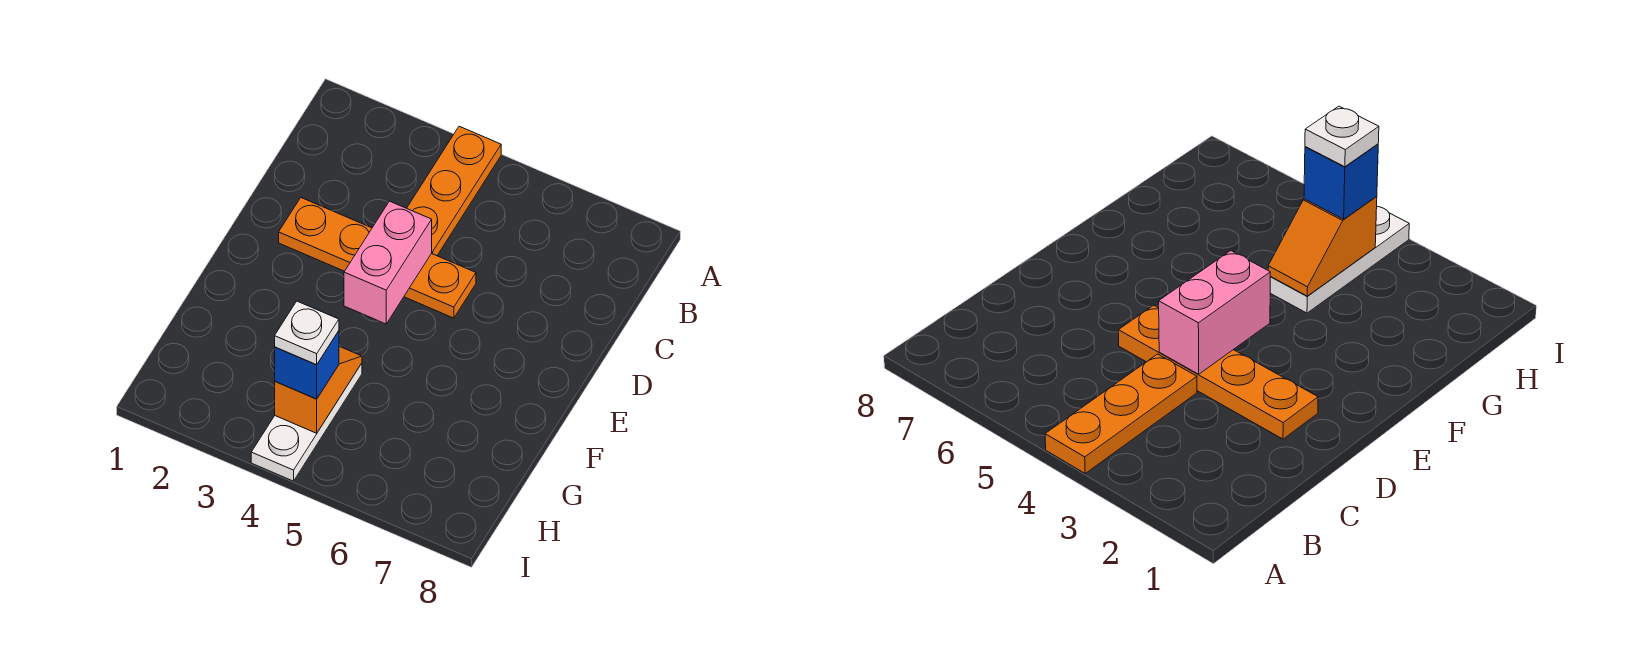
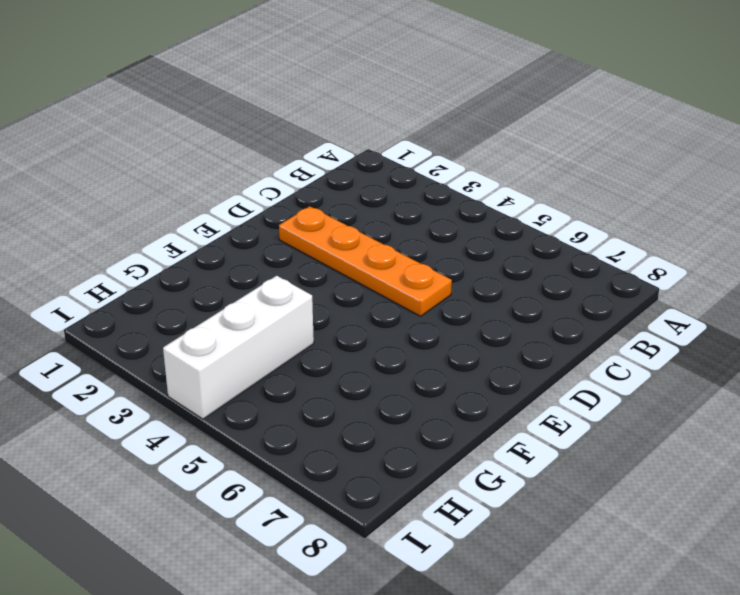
white 1x3 brick [163,276,314,419] -> white 1x3 plate [251,363,362,481]
none -> orange 1x3 plate [407,126,501,256]
none -> pink 1x2 brick [344,201,432,324]

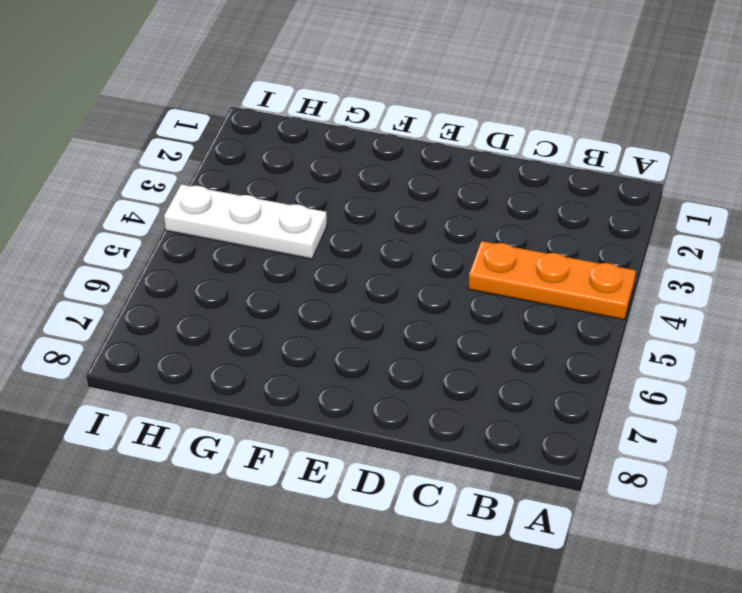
none -> orange 1x4 plate [279,198,476,318]
none -> pink 1x2 brick [344,201,432,324]

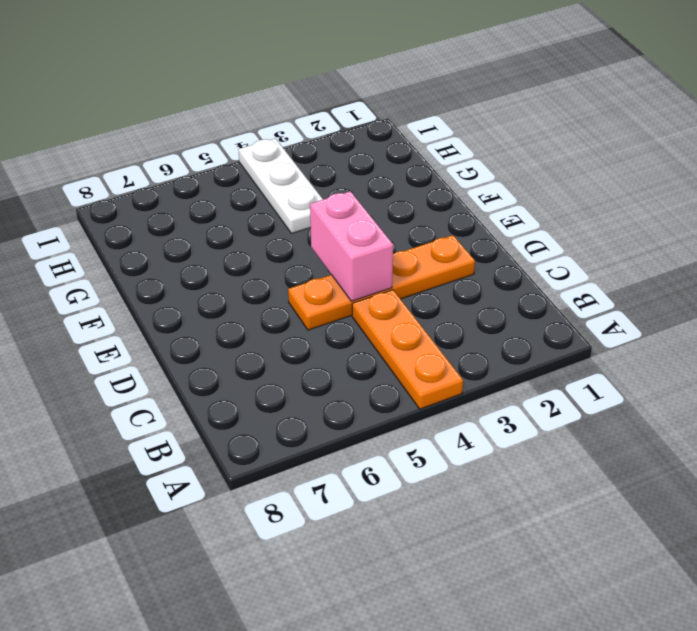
none -> orange 1x2 slope [275,346,362,433]
none -> blue 1x1 brick [275,331,339,399]

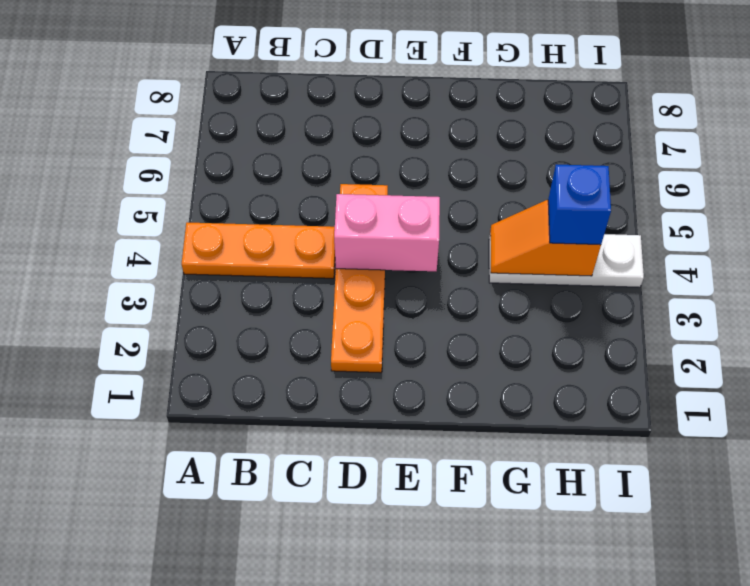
none -> white 1x1 plate [275,301,339,365]

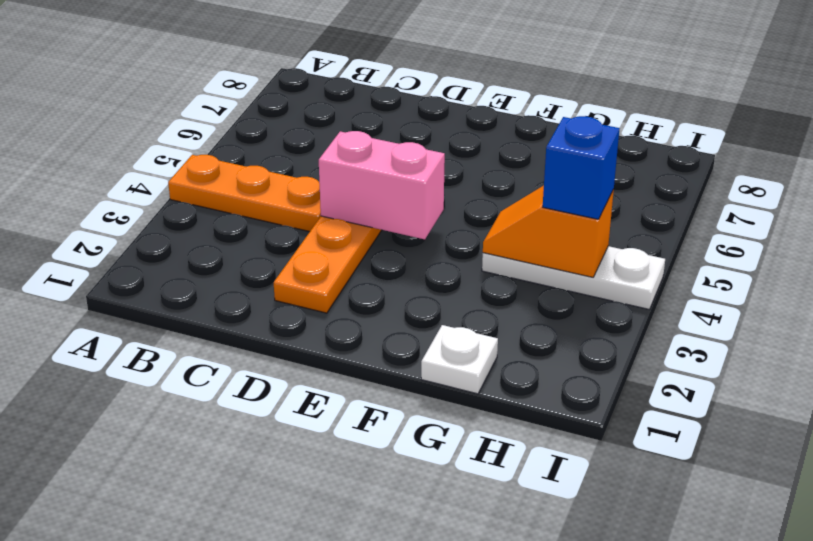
white 1x1 plate [421,325,498,394] -> white 1x1 plate moved to [275,301,339,365]

